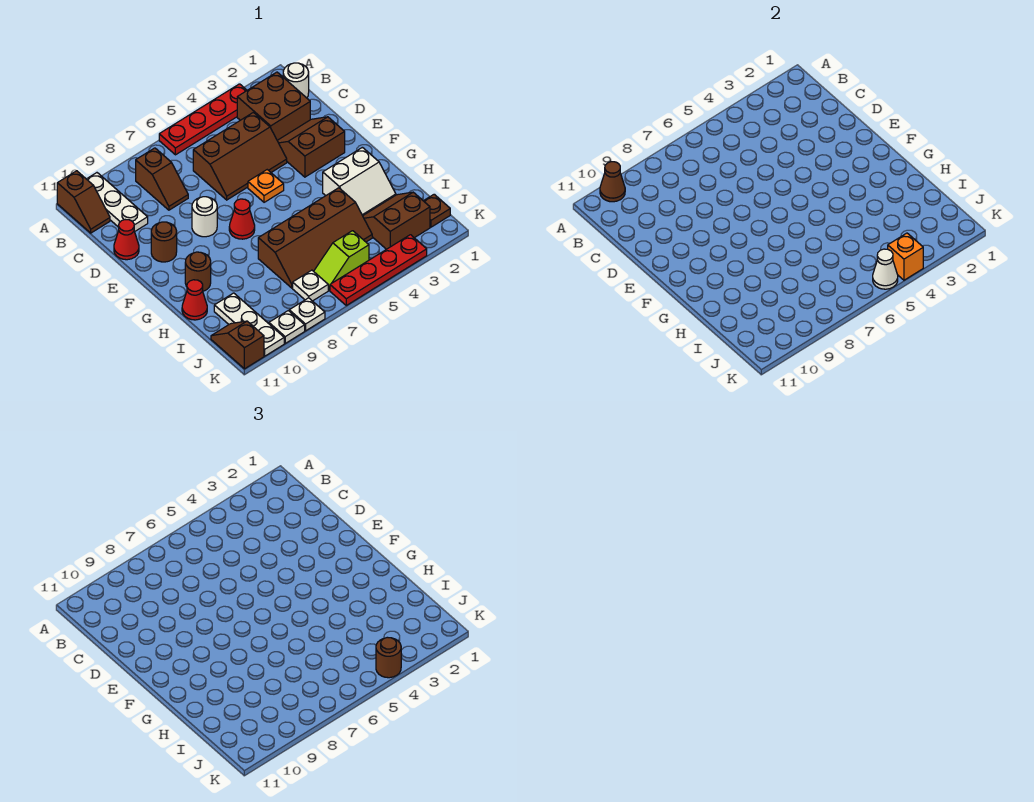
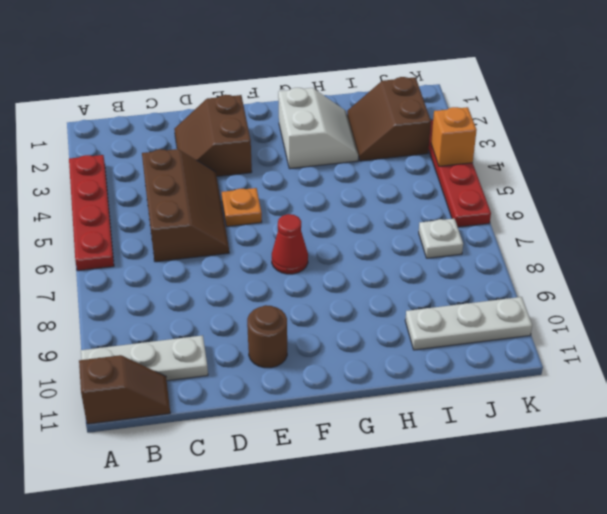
none -> white 1x1 round brick [283,63,309,98]
none -> brown 2x2 brick [237,72,310,140]
none -> brown 1x2 slope [136,148,188,210]
none -> red 1x1 cone [114,220,139,260]

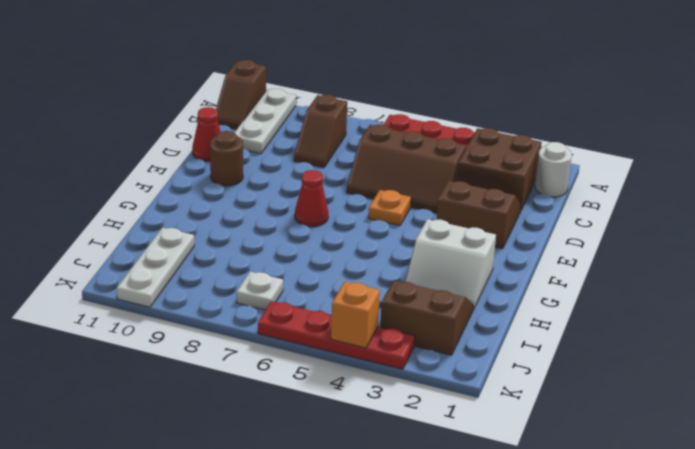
none -> white 1x1 round brick [192,197,217,237]
none -> brown 1x1 round brick [185,252,211,291]
none -> brown 2x4 slope [258,188,372,288]
none -> red 1x1 cone [182,280,207,320]

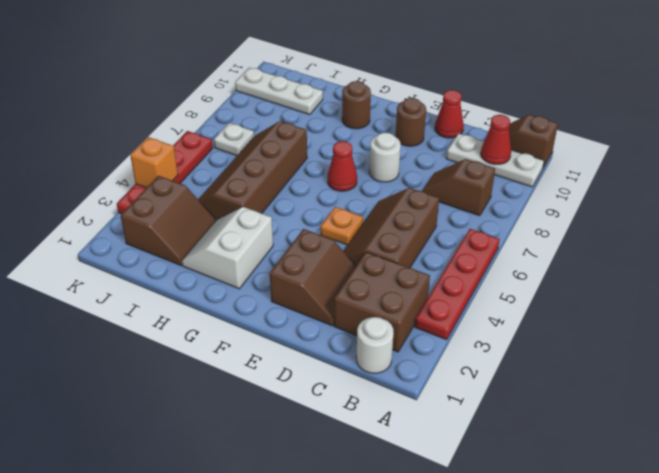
red 1x1 cone [481,115,511,164] -> red 1x1 cone moved to [182,280,207,320]
none -> brown 1x1 plate [424,194,450,227]
none -> lime 1x2 slope [314,231,369,290]
none -> brown 1x2 slope [211,321,264,369]
none -> white 1x1 plate [289,298,325,331]

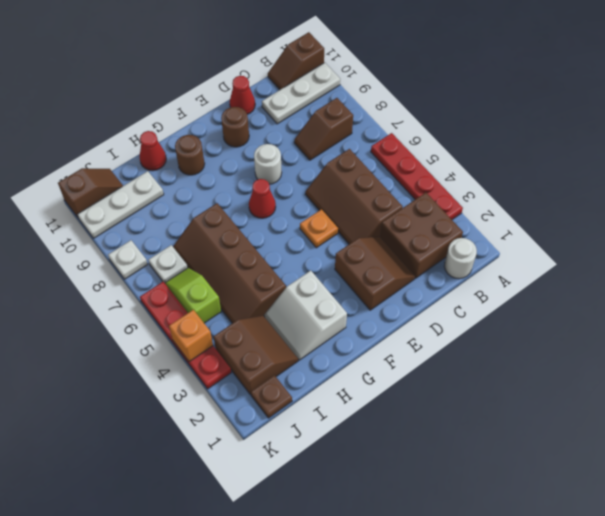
none -> white 1x1 plate [269,311,305,343]
none -> brown 1x1 cone [600,162,625,202]
none -> white 1x1 cone [873,249,898,289]
none -> brown 1x1 round brick [376,637,401,678]

